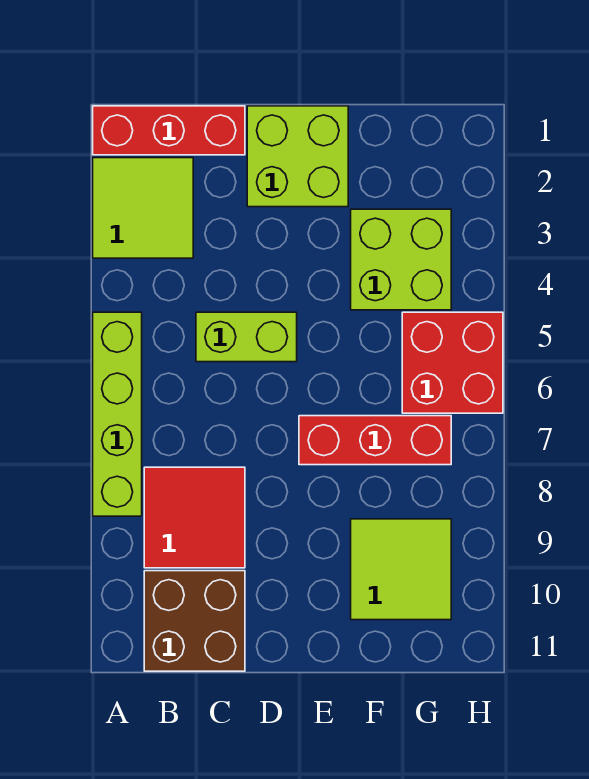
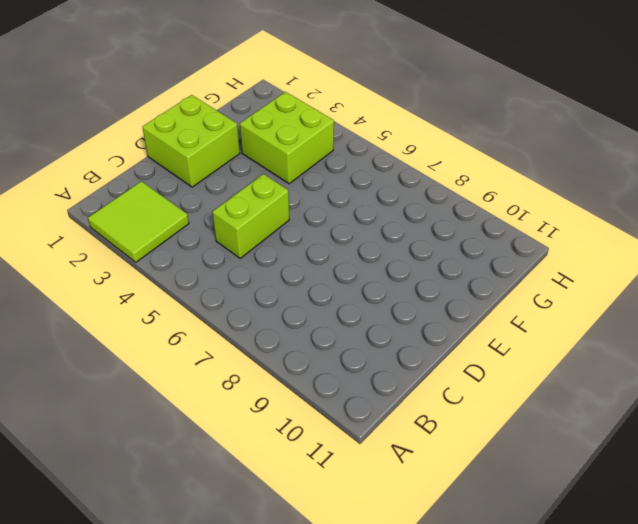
none -> red 1x3 brick [93,106,245,155]
none -> lime 1x4 brick [93,312,142,516]

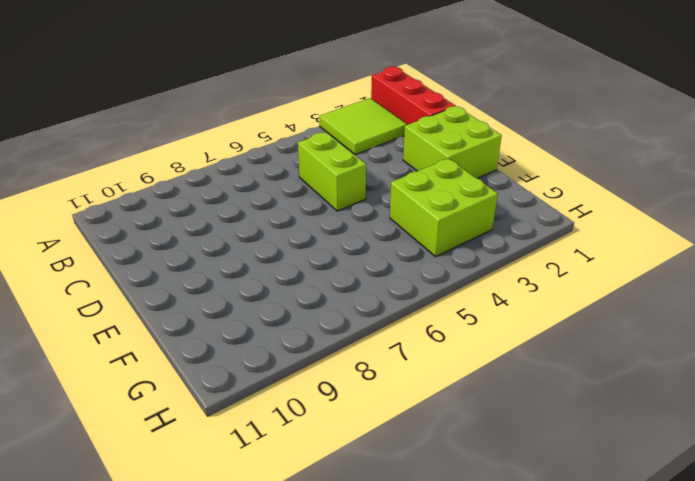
none -> lime 1x4 brick [93,312,142,516]
none -> red 2x2 tile [144,467,245,568]

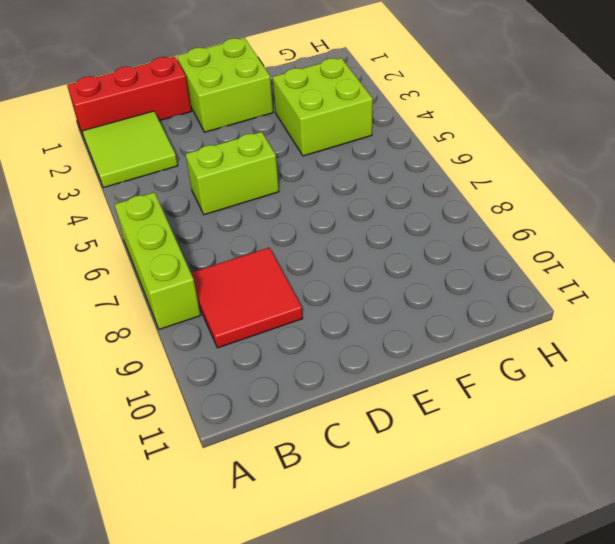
lime 1x3 brick [114,192,201,329] -> lime 1x4 brick [93,312,142,516]
none -> brown 2x2 brick [144,571,245,671]
none -> red 1x3 brick [299,416,451,465]

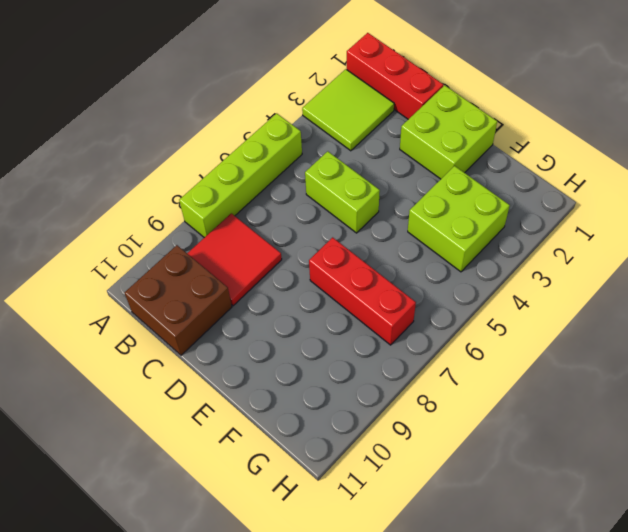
none -> lime 2x2 tile [351,519,451,620]
none -> red 2x2 brick [402,312,503,413]

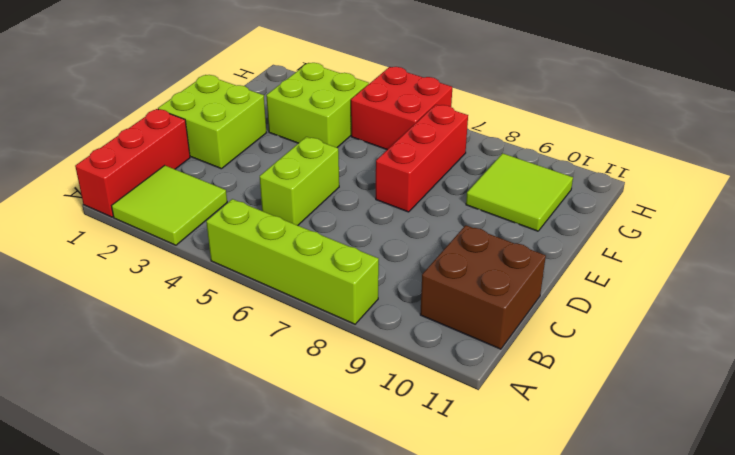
none -> red 2x2 tile [144,467,245,568]

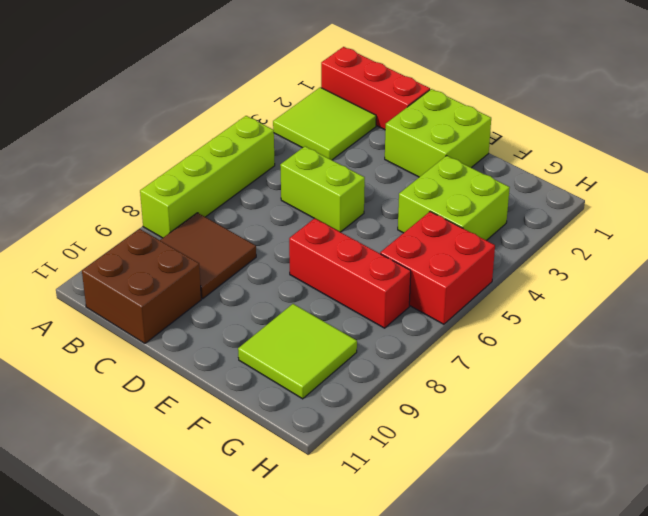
brown 2x2 tile [160,213,256,299] -> red 2x2 tile [144,467,245,568]

